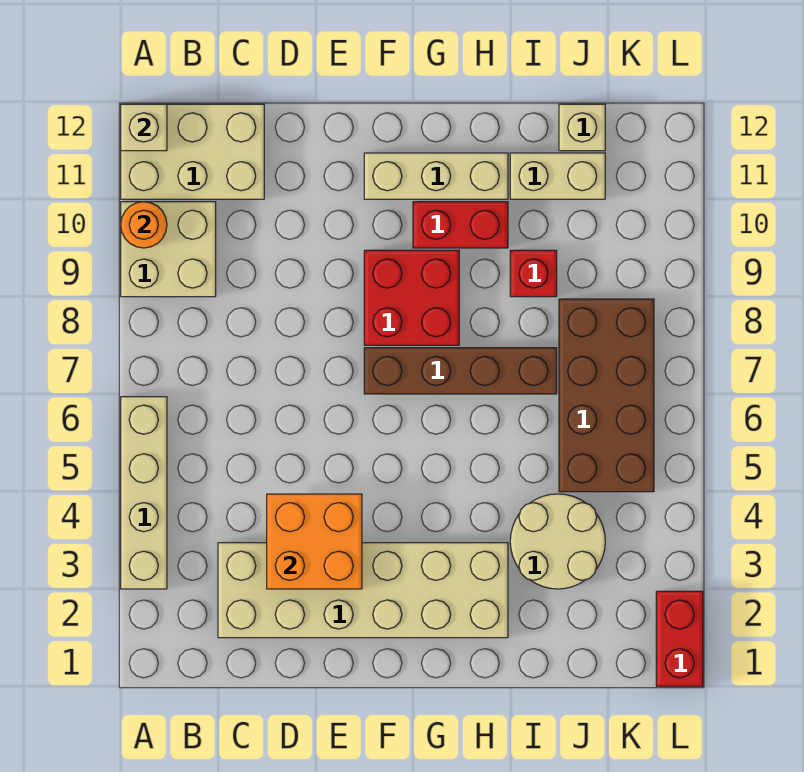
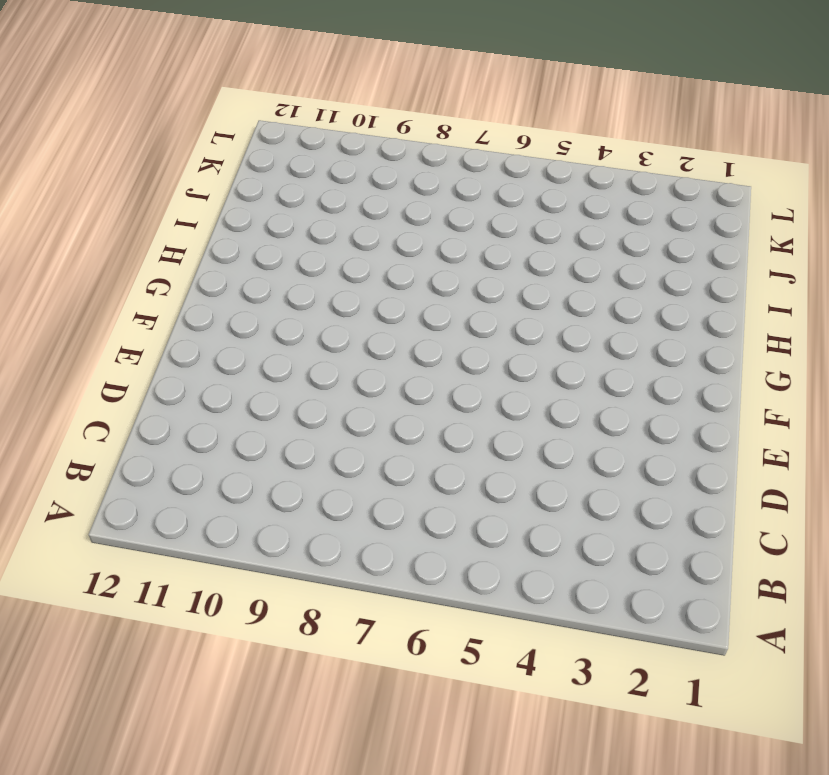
none -> tan 1x4 brick [121,397,167,589]
none -> tan 2x2 brick [121,202,216,297]
none -> tan 2x3 brick [121,104,264,199]

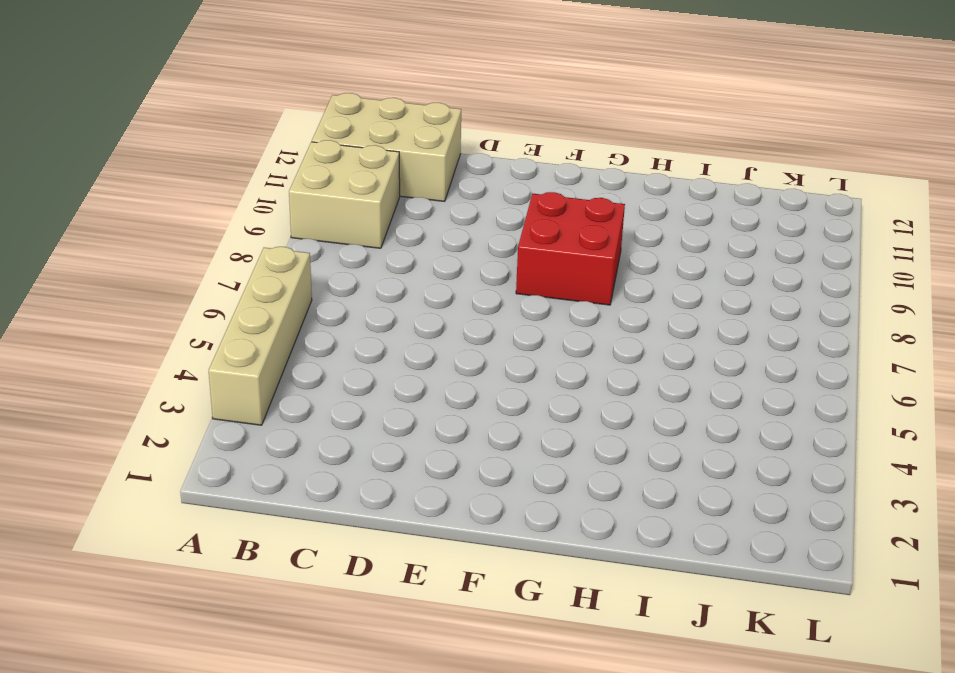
none -> tan 2x6 brick [218,543,508,638]
none -> brown 1x4 brick [364,348,557,394]
none -> tan 1x3 brick [364,153,508,199]

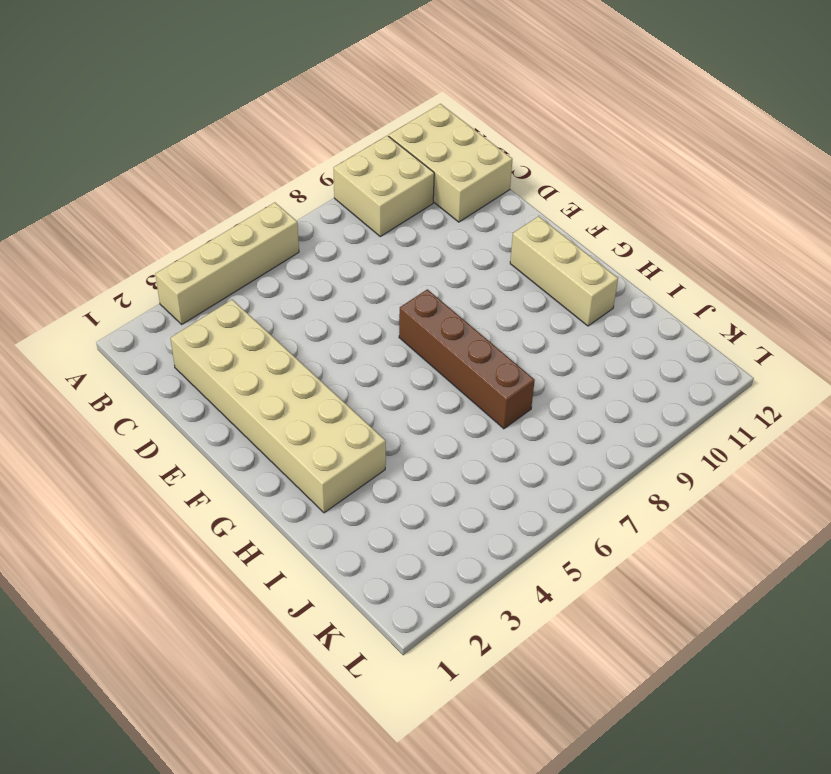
none -> red 2x2 brick [364,250,459,345]
none -> red 1x2 brick [413,202,508,248]
none -> tan 2x2 round brick [510,494,605,589]

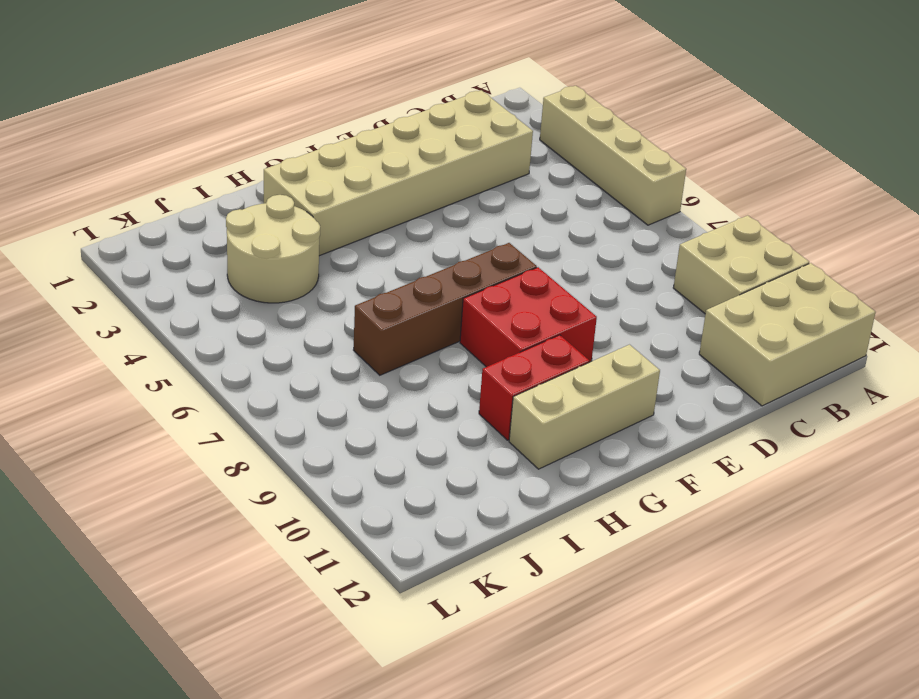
none -> red 1x1 brick [510,250,557,297]
none -> tan 1x2 brick [510,153,605,199]
none -> brown 2x4 brick [559,299,654,492]

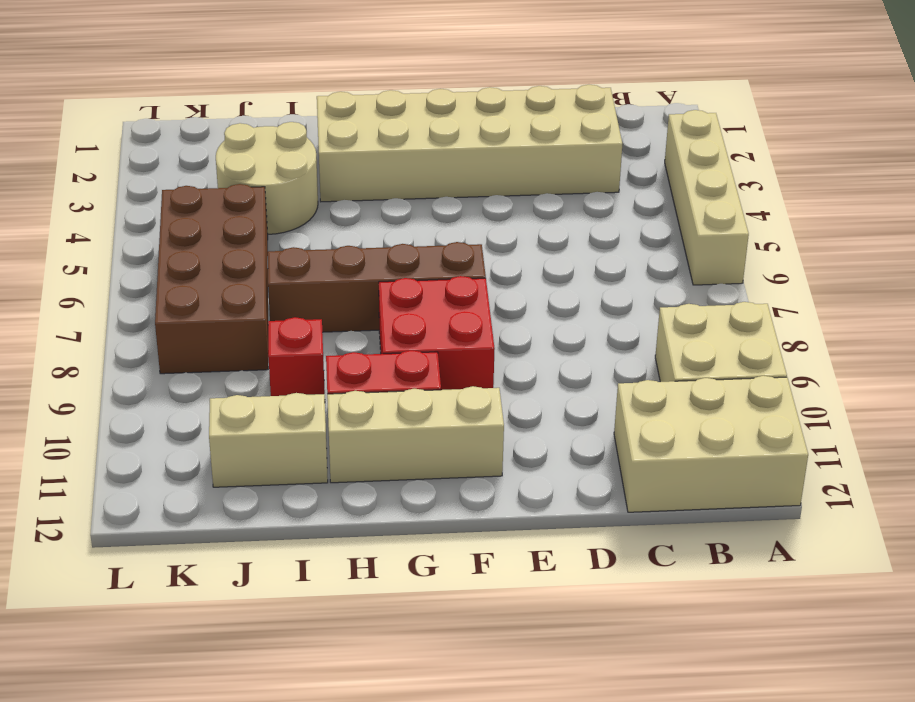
none -> tan 1x1 brick [559,104,605,151]
none -> red 1x2 brick [656,591,703,686]
none -> orange 1x1 round brick [121,202,167,248]

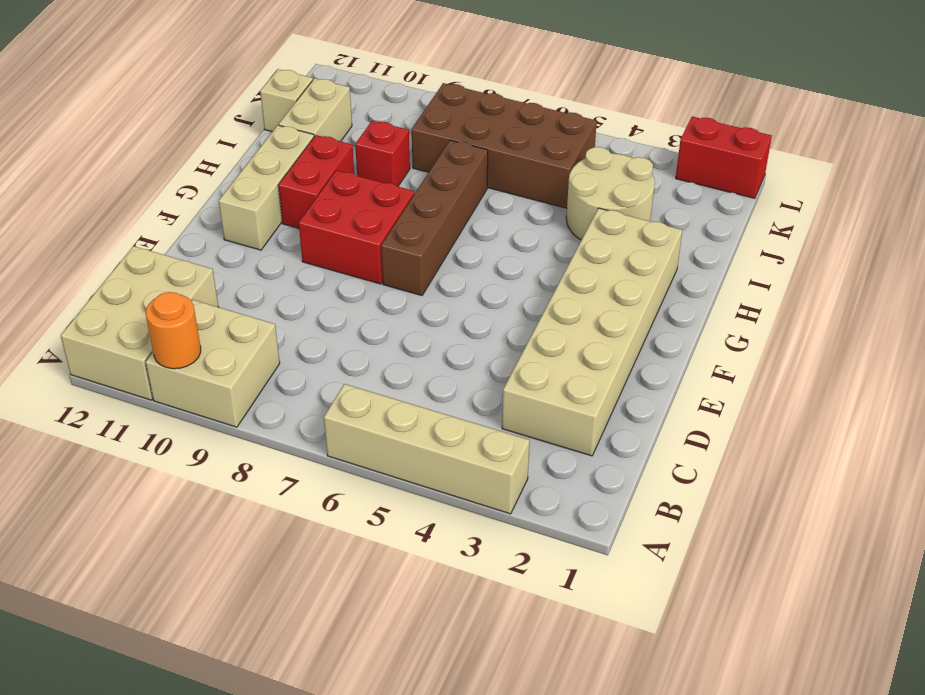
none -> tan 1x1 brick [121,104,167,151]
none -> orange 2x2 brick [267,494,362,589]

